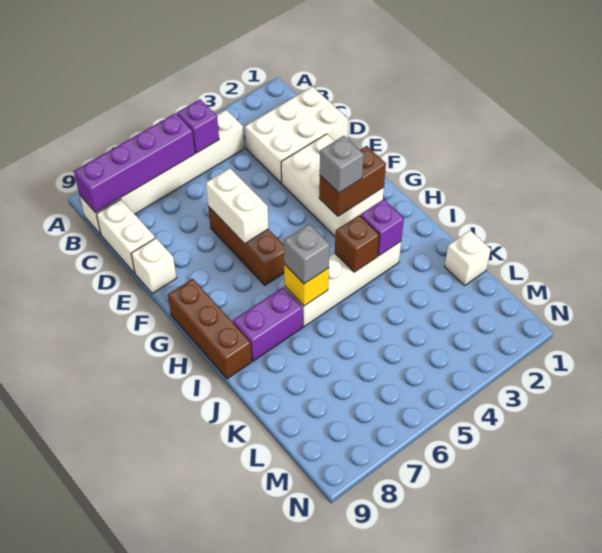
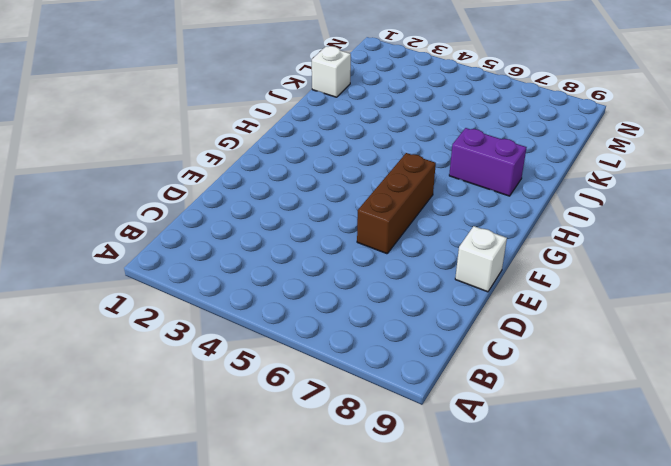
none -> white 1x6 brick [80,110,244,235]
none -> white 2x3 brick [245,87,348,183]
none -> white 1x2 brick [96,199,155,273]

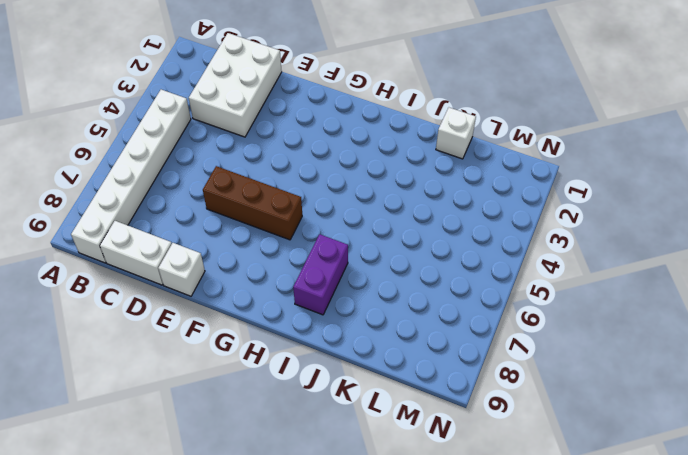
none -> white 2x3 brick [281,134,384,236]
none -> brown 1x3 brick [168,279,252,379]
none -> white 1x4 brick [285,242,401,327]

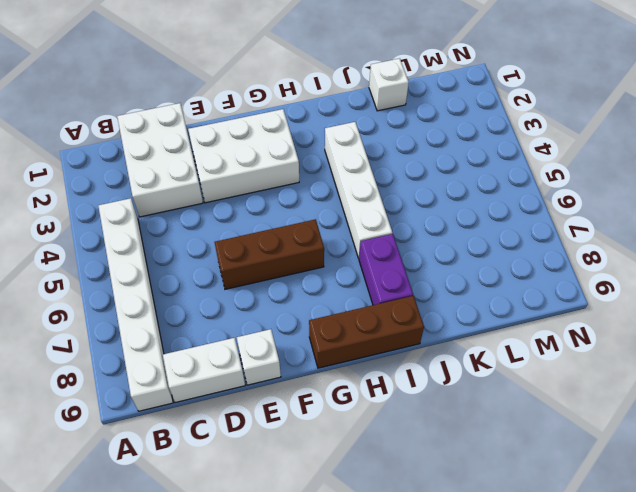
none -> purple 1x1 brick [177,99,219,153]
none -> purple 1x4 brick [74,113,195,212]
none -> white 1x2 brick [206,168,268,244]

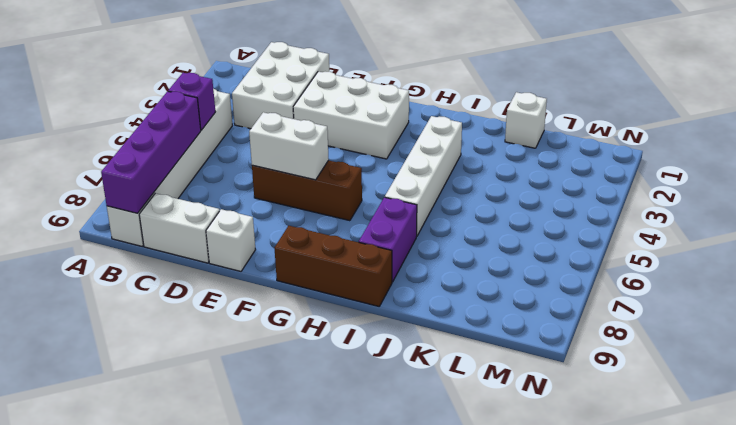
none -> brown 1x2 brick [319,146,386,216]
none -> purple 1x1 brick [360,199,404,256]
none -> brown 1x1 brick [335,215,379,272]

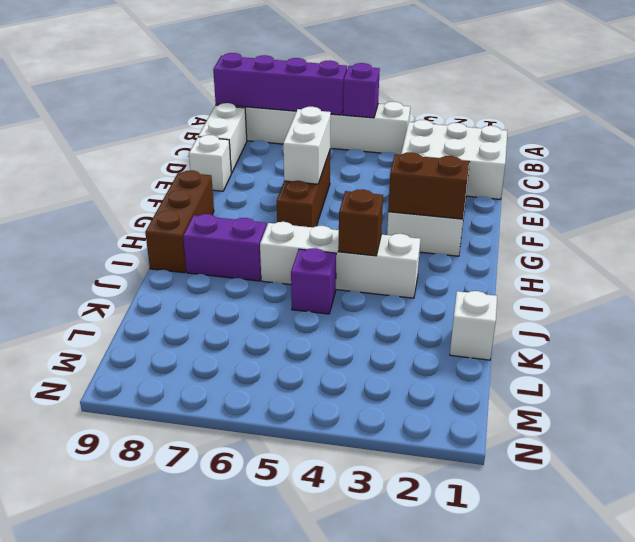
purple 1x1 brick [291,248,336,314] -> purple 1x1 brick moved to [360,199,404,256]
none -> yellow 1x1 brick [284,264,329,306]
none -> grey 1x1 brick [320,136,364,193]
none -> grey 1x1 brick [284,224,330,284]

